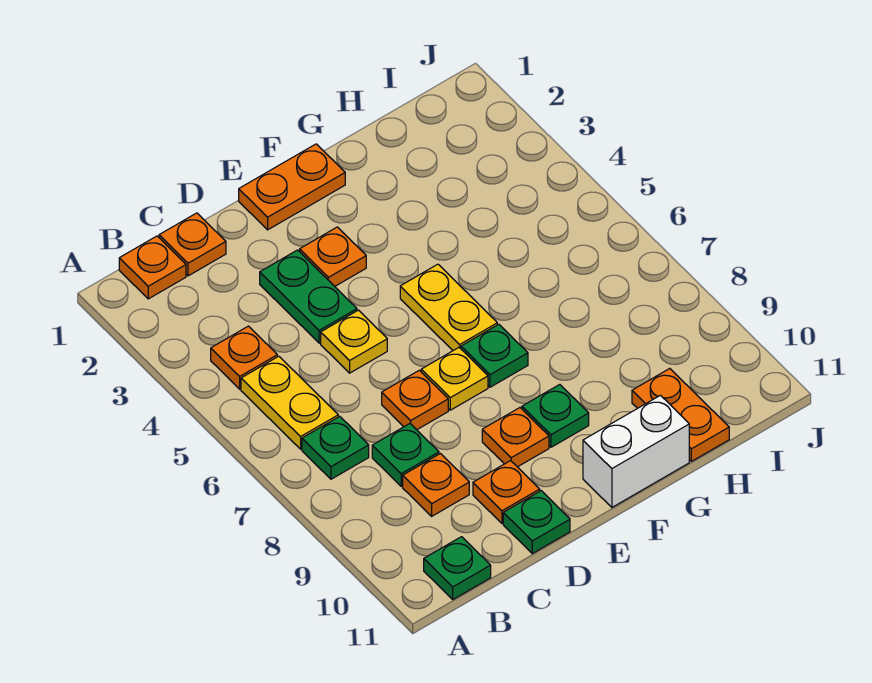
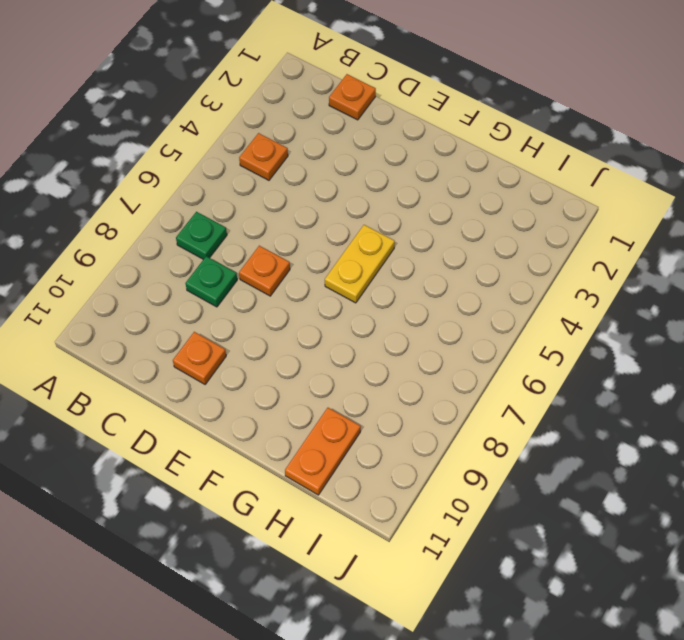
none -> orange 1x1 plate [119,236,186,299]
none -> yellow 1x2 plate [241,356,338,449]
none -> green 1x1 plate [424,537,491,599]

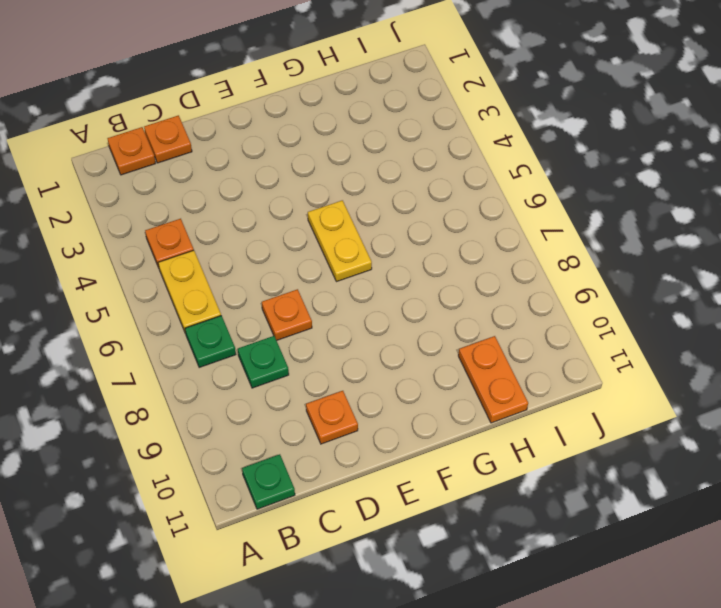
none -> orange 1x1 plate [403,454,469,516]
none -> green 1x2 plate [260,250,357,343]
none -> yellow 1x1 plate [321,310,387,373]

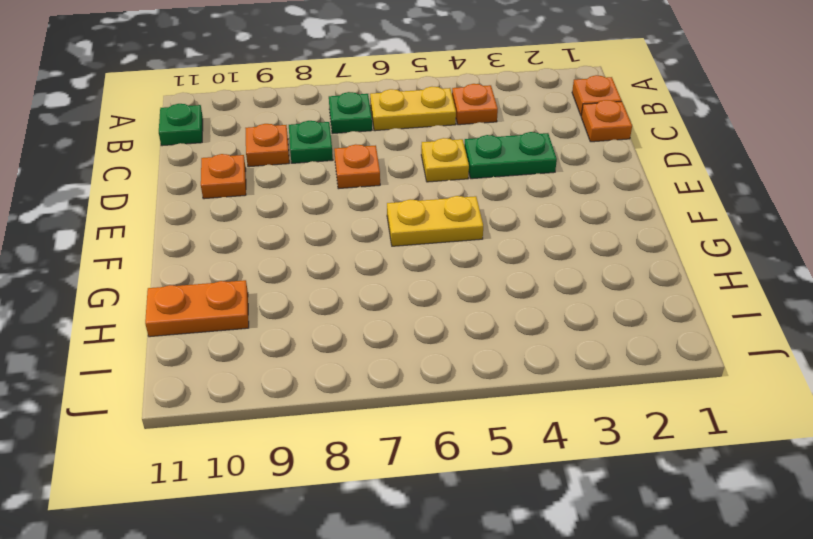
none -> green 1x1 plate [503,491,570,553]
none -> orange 1x2 plate [239,144,345,230]
none -> orange 1x1 plate [300,227,366,286]

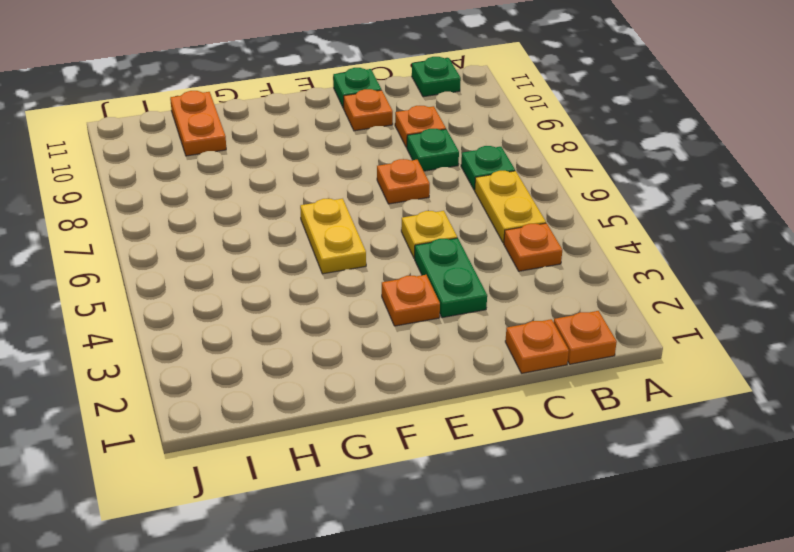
none -> orange 1x2 plate [239,144,345,230]
none -> yellow 1x1 plate [421,348,488,410]
none -> orange 1x1 plate [482,408,549,467]

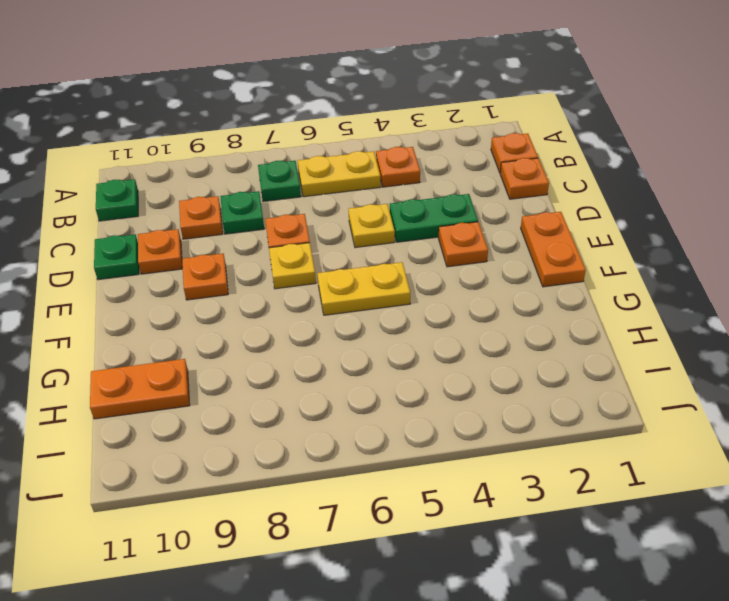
none -> green 1x1 plate [461,324,528,387]
none -> green 1x1 plate [522,385,589,447]
none -> white 1x2 brick [583,395,689,507]

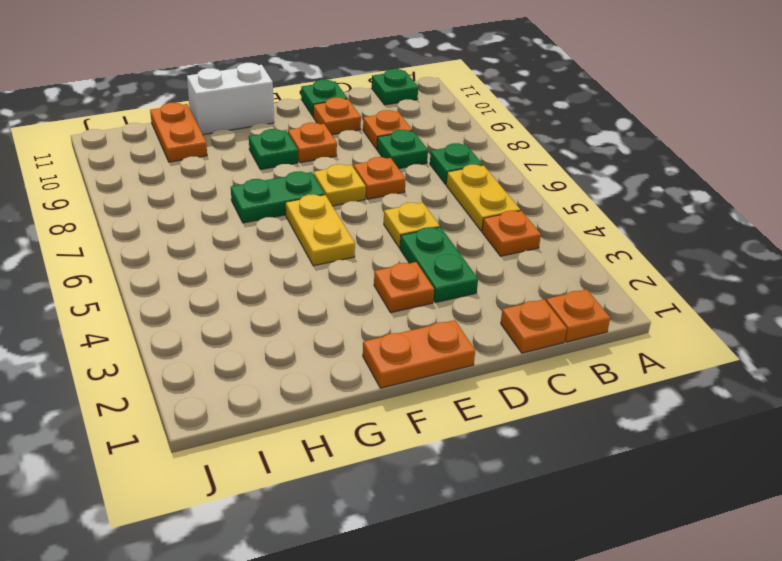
green 1x2 plate [231,171,325,223] -> green 1x1 plate [461,324,528,387]

